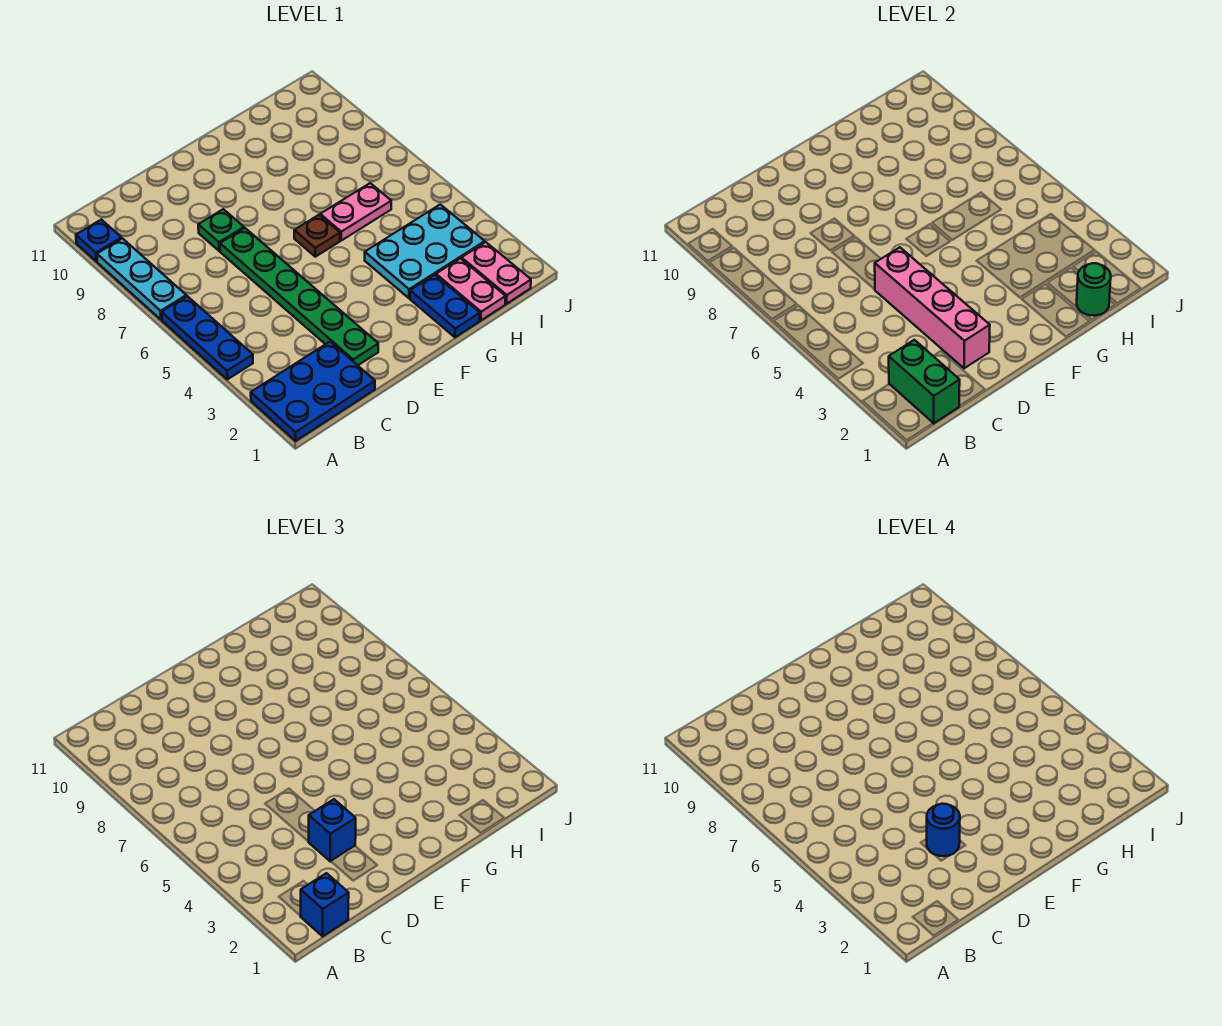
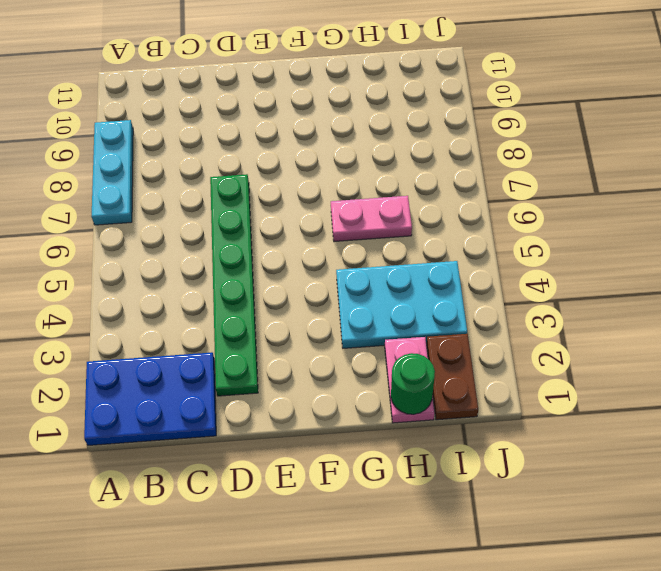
brown 1x2 plate [427,334,478,420] -> pink 1x2 plate [462,242,531,304]
none -> blue 1x3 plate [162,296,253,379]
none -> blue 1x1 plate [76,220,122,262]
none -> green 1x1 plate [198,209,244,251]

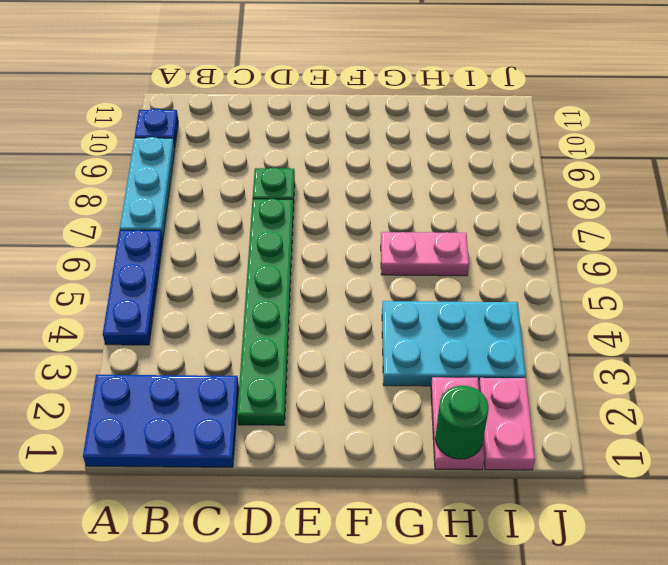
none -> brown 1x1 plate [294,215,340,257]
none -> blue 1x2 plate [410,275,480,337]
none -> green 1x2 brick [889,340,960,423]

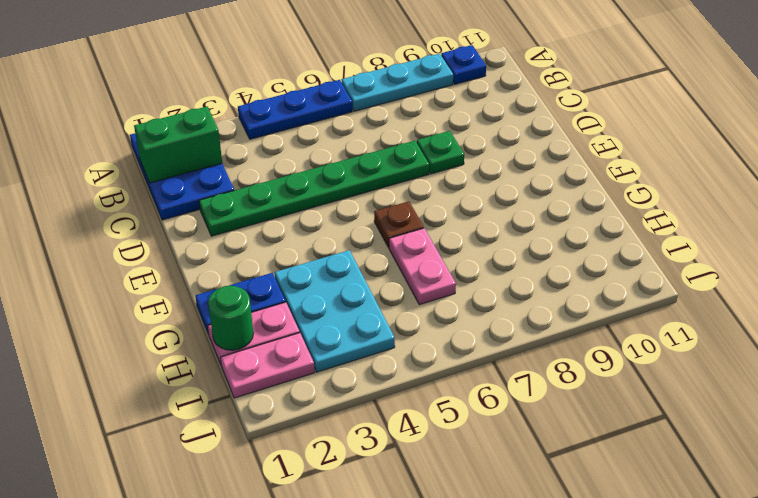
none -> pink 1x4 brick [875,247,990,368]
none -> blue 1x1 brick [301,873,349,936]
none -> blue 1x1 brick [309,799,356,861]

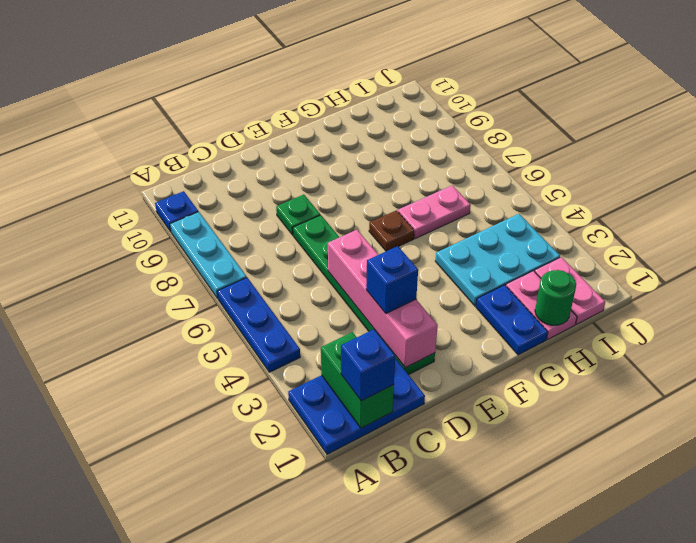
none -> blue 1x1 round brick [927,804,960,856]

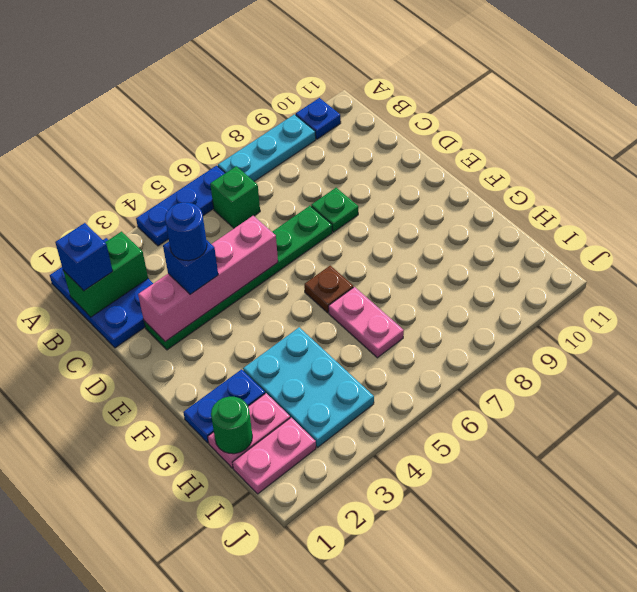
green 1x1 brick [210,166,260,228] -> none

